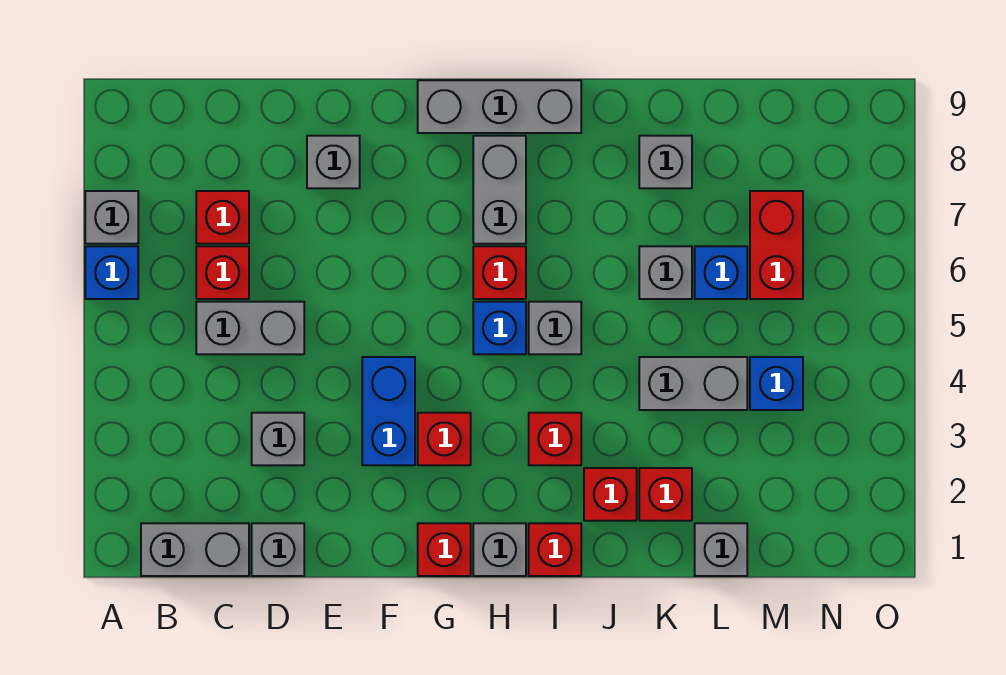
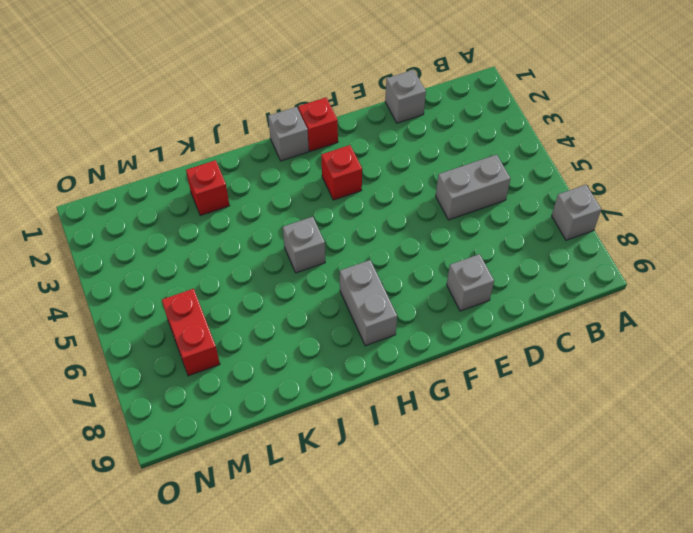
none -> blue 1x1 brick [85,246,138,299]
none -> grey 1x2 brick [141,523,249,576]
none -> red 1x1 brick [196,246,249,299]

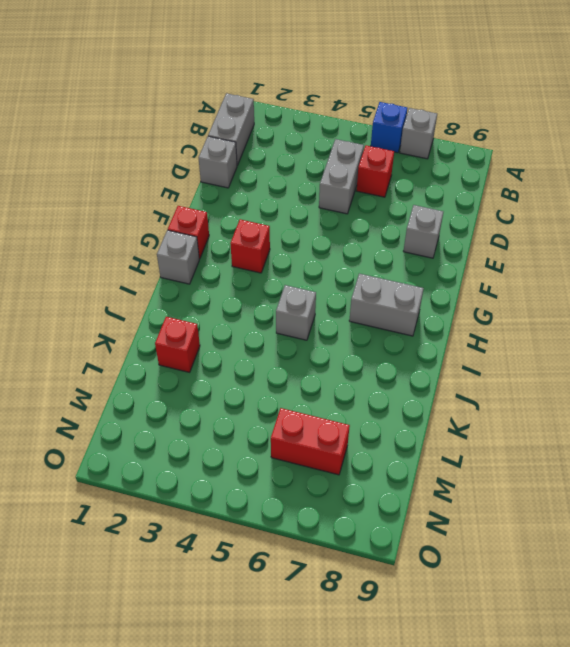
none -> red 1x1 brick [196,191,249,244]
none -> grey 1x1 brick [252,413,304,465]
none -> blue 1x2 brick [362,357,415,465]

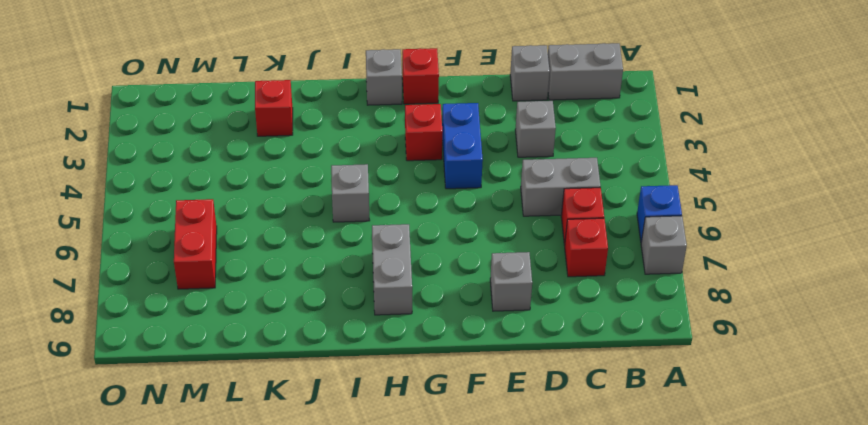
none -> grey 1x3 brick [418,80,581,133]
none -> blue 1x1 brick [473,302,526,354]
none -> red 1x1 brick [473,246,526,299]

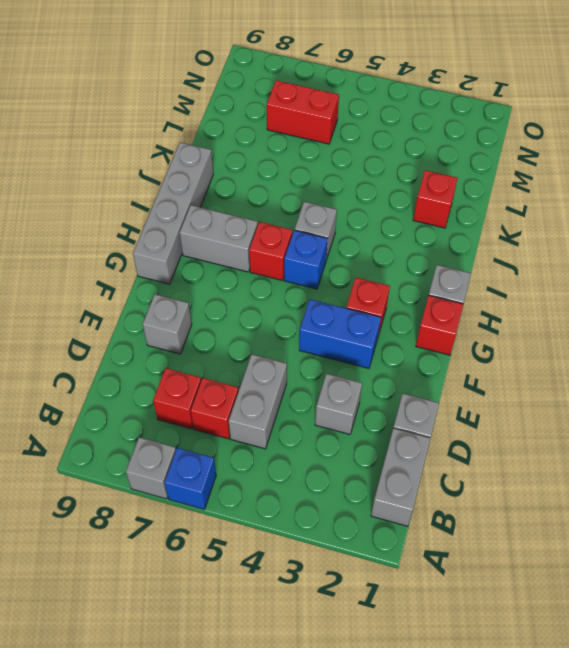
grey 1x4 brick [133,142,213,284] -> grey 1x3 brick [418,80,581,133]
none -> red 1x1 brick [529,523,581,576]
none -> red 1x1 brick [529,413,581,465]
none -> red 1x1 brick [584,468,637,521]

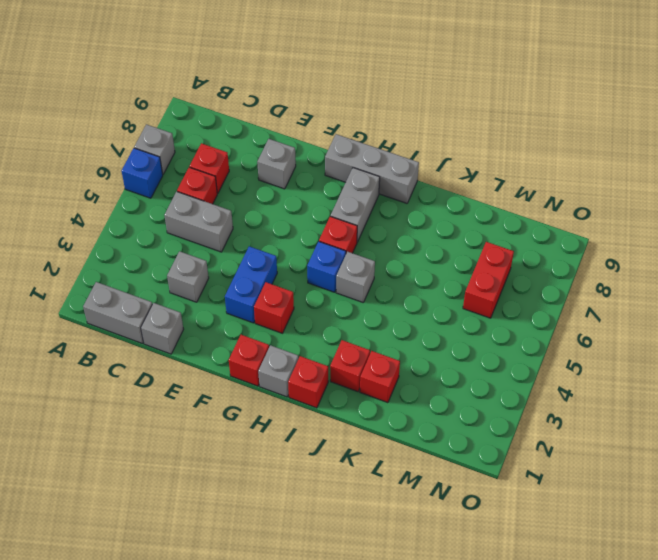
none -> red 1x1 brick [529,413,581,465]
none -> grey 1x2 brick [639,357,747,410]
none -> grey 1x1 brick [639,246,692,299]

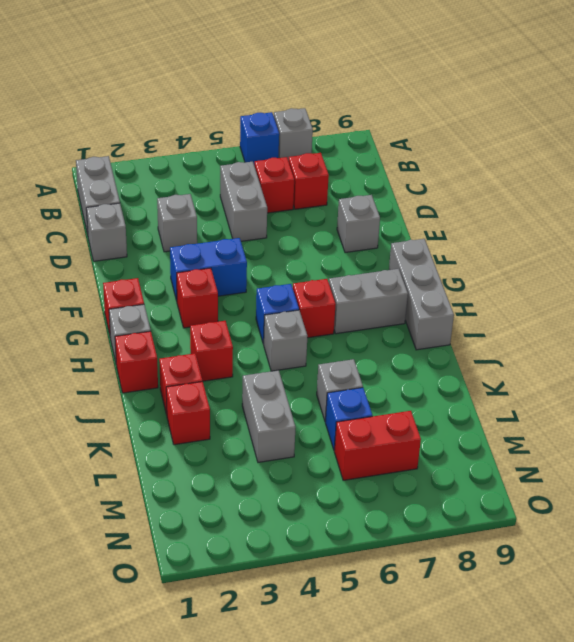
none -> grey 1x1 brick [639,136,692,188]
none -> grey 1x1 brick [695,523,747,576]
none -> blue 1x1 brick [750,357,803,410]

